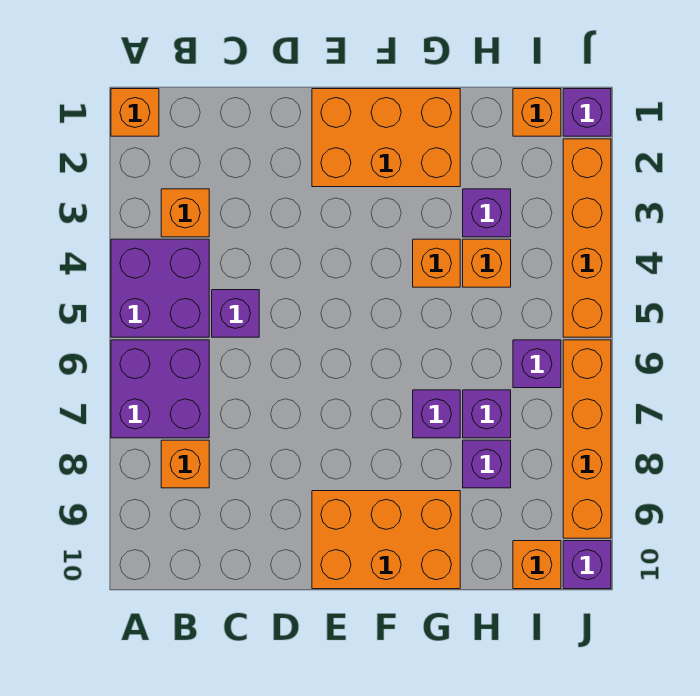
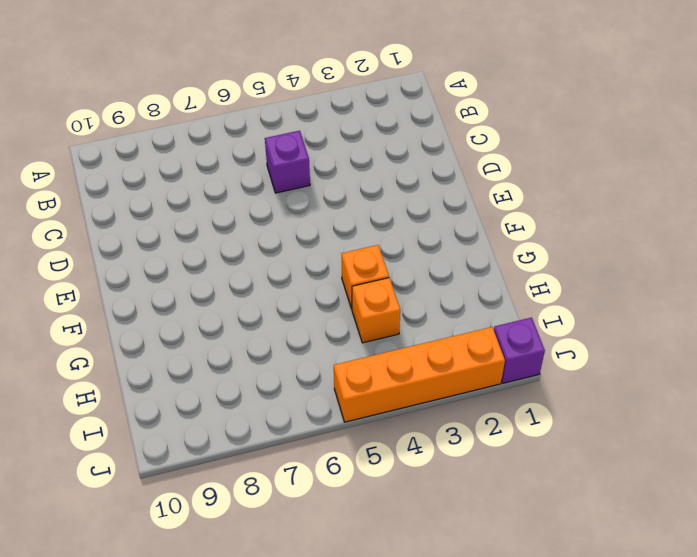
none -> orange 1x1 brick [111,89,159,136]
none -> purple 2x2 brick [111,239,209,337]
none -> purple 2x2 brick [111,340,209,438]

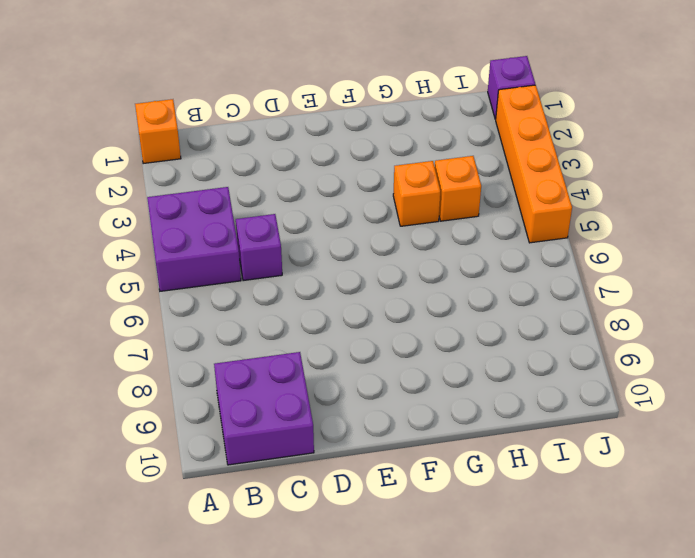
purple 2x2 brick [214,352,314,465] -> purple 2x2 brick moved to [111,340,209,438]
none -> orange 1x1 brick [161,189,209,237]
none -> orange 1x1 brick [161,440,209,488]
none -> orange 2x3 brick [312,89,460,187]

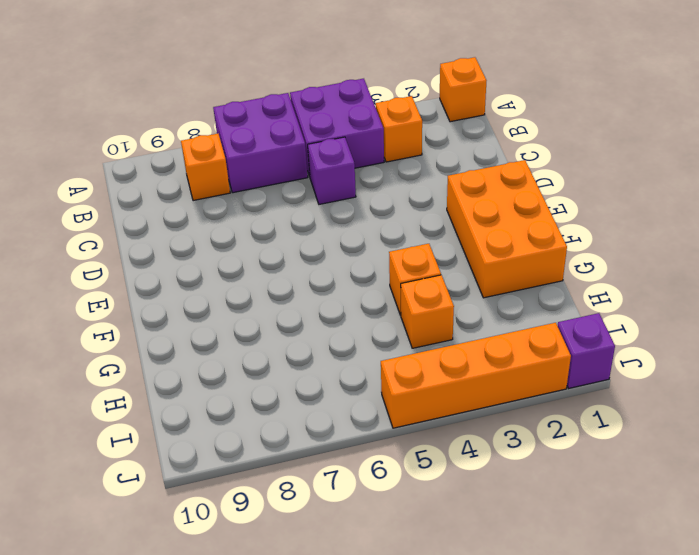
none -> orange 2x3 brick [312,491,460,589]
none -> purple 1x1 brick [413,390,460,438]
none -> purple 1x1 brick [463,189,511,237]

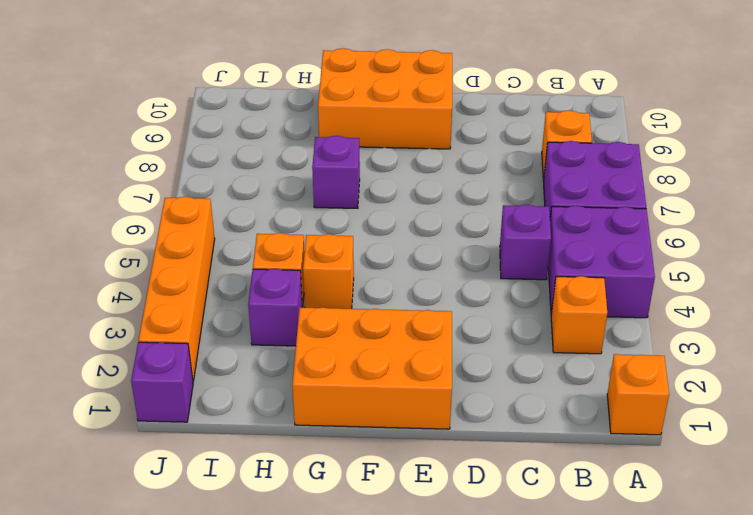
none -> purple 1x1 brick [463,390,511,438]
none -> purple 1x1 brick [463,440,511,488]
none -> orange 1x1 brick [513,89,561,136]

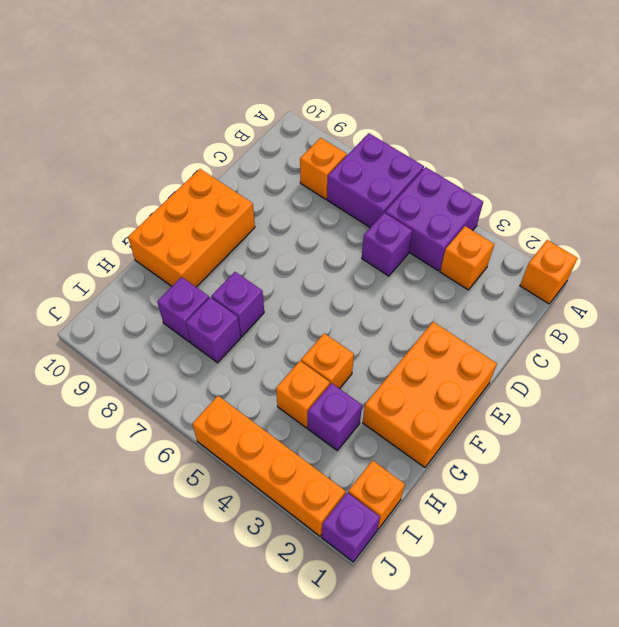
none -> purple 1x1 brick [513,340,561,388]
none -> orange 1x1 brick [513,541,561,589]
none -> orange 1x4 brick [563,340,611,538]

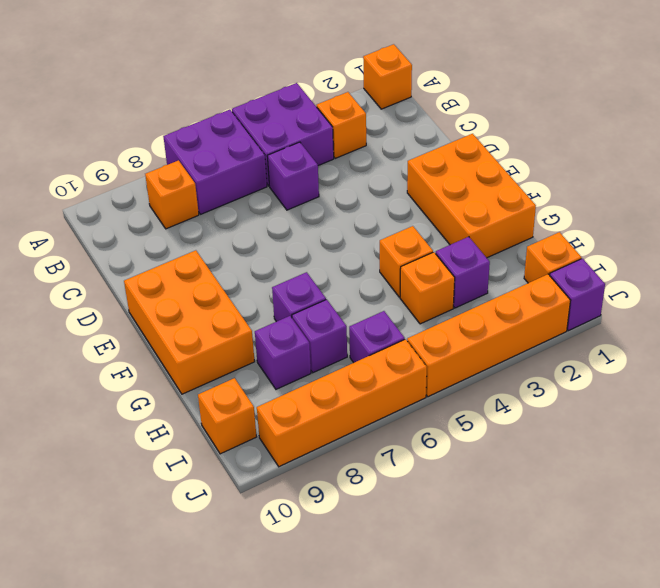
none -> purple 1x1 brick [563,541,611,589]

